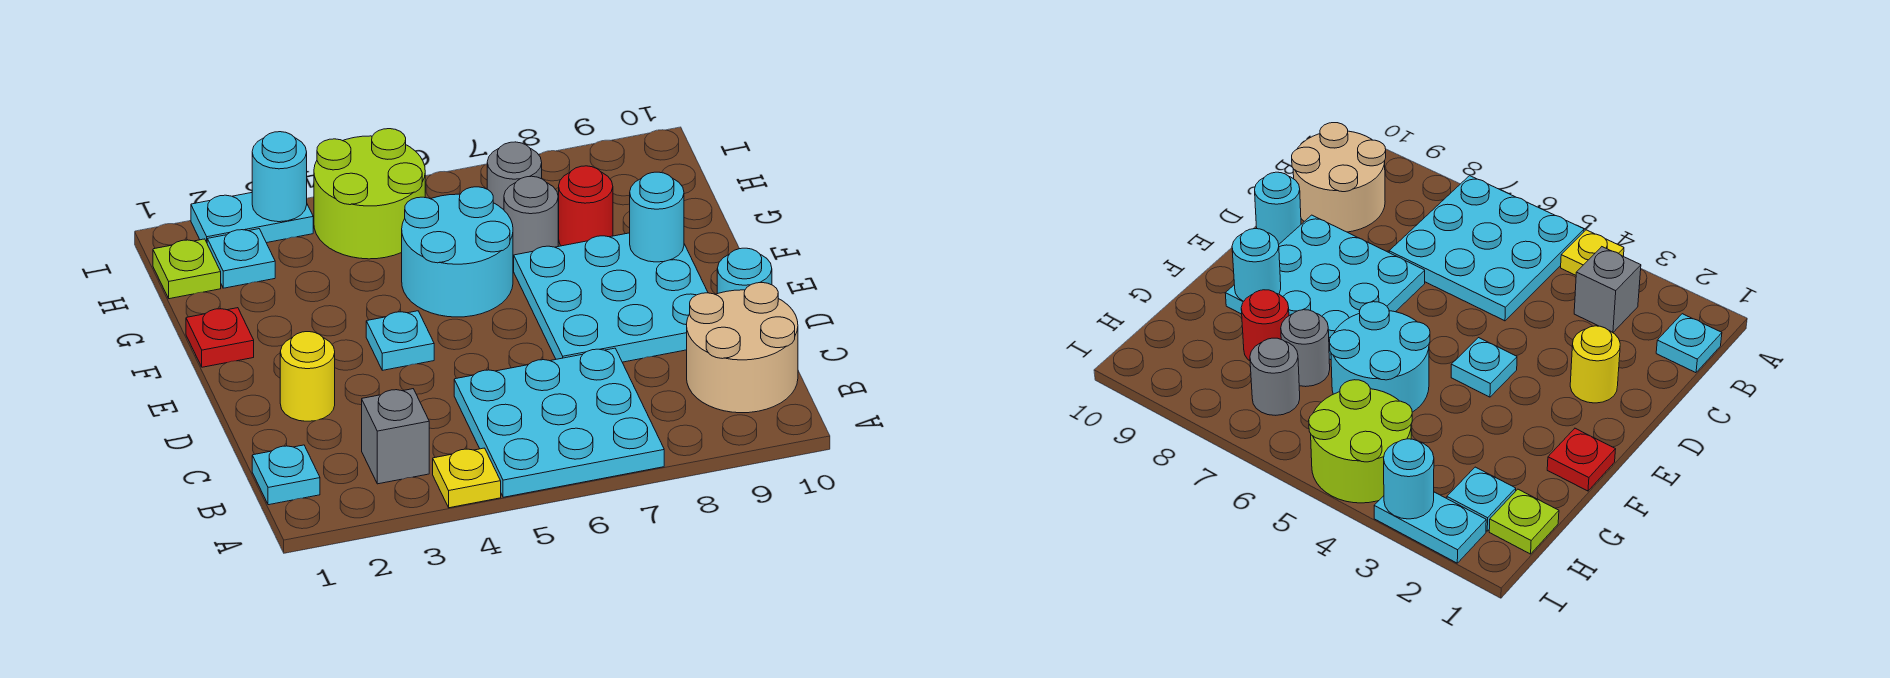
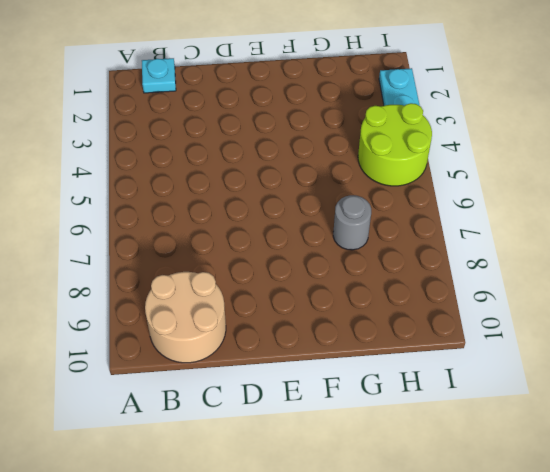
none -> yellow 1x1 plate [433,448,501,508]
none -> cyan 3x3 plate [454,348,664,497]
none -> grey 1x1 brick [362,389,429,484]

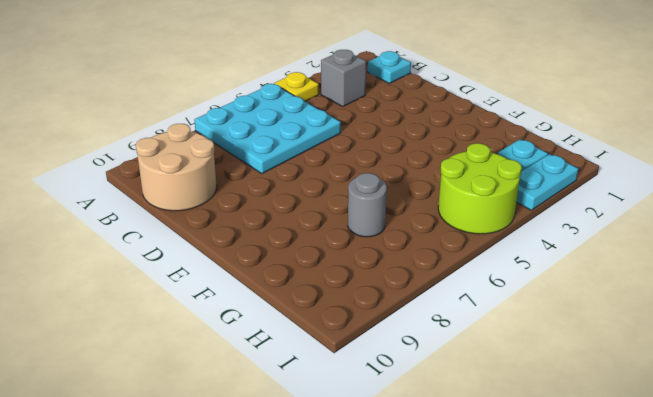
none -> yellow 1x1 round brick [280,332,335,421]
none -> cyan 3x3 plate [514,233,708,362]
none -> cyan 1x1 round brick [717,248,772,294]

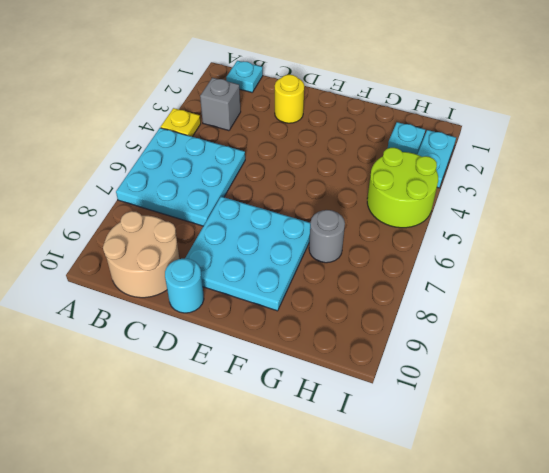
none -> cyan 1x1 plate [366,311,434,370]
none -> red 1x1 plate [186,308,254,367]
none -> cyan 2x2 round brick [402,187,513,317]

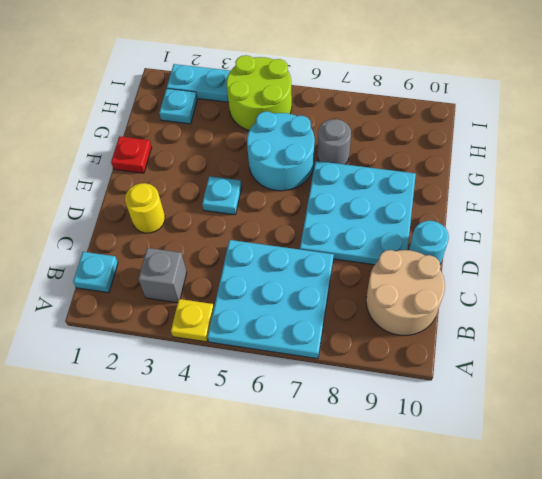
none -> red 1x1 round brick [559,166,613,246]
none -> lime 1x1 plate [153,239,221,299]
none -> grey 1x1 round brick [487,142,542,210]

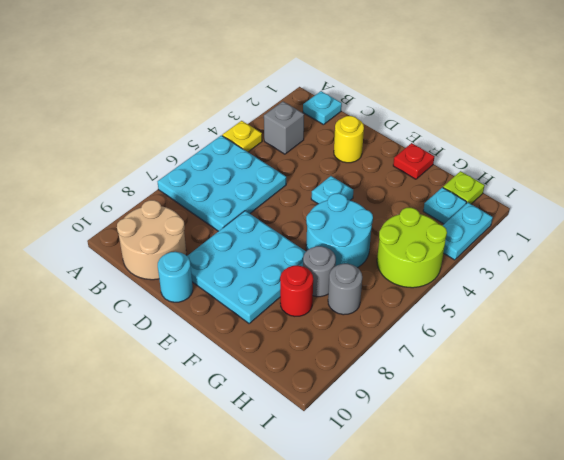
none -> cyan 1x1 round brick [630,172,684,262]
none -> cyan 1x1 round brick [252,132,307,222]

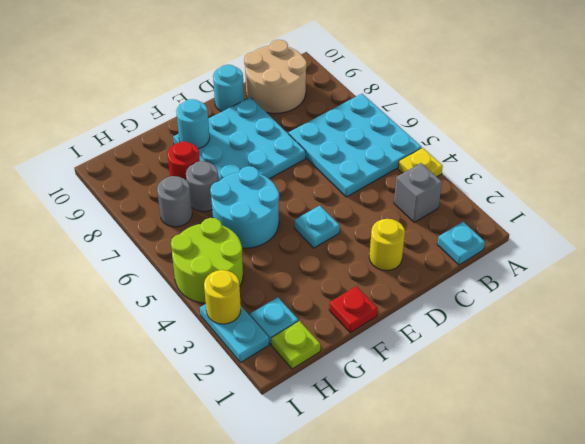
yellow 1x1 round brick [204,270,241,324] -> cyan 1x1 round brick [252,132,307,222]

